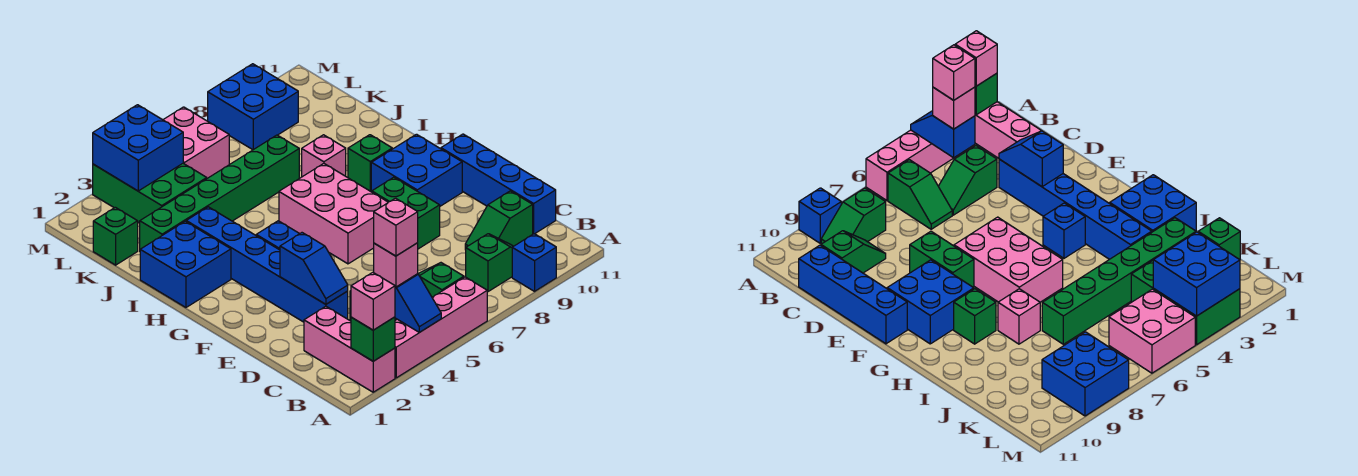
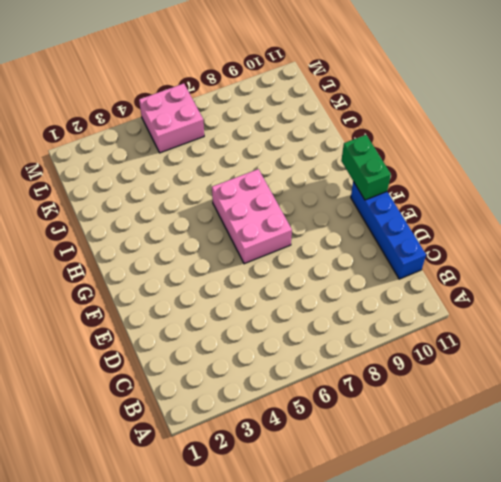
green 1x2 brick [341,135,391,200] -> green 1x2 brick moved to [372,177,440,249]
none -> pink 1x3 brick [304,306,395,392]
none -> pink 1x4 brick [395,277,487,378]
none -> blue 1x1 brick [512,234,556,291]

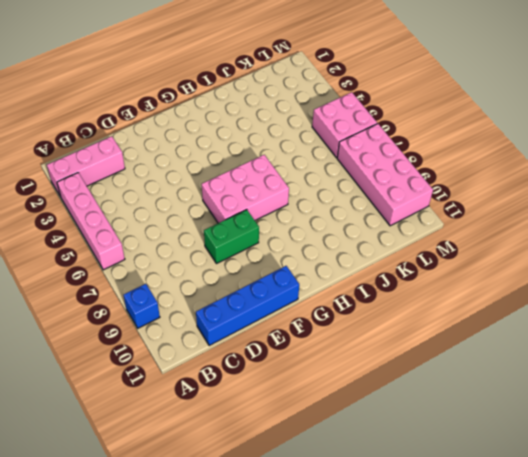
pink 2x4 brick [337,124,433,226] -> blue 2x2 brick [208,64,298,150]
none -> green 1x2 slope [418,263,464,297]
none -> green 1x2 slope [466,234,513,292]
none -> green 1x2 slope [938,146,997,215]

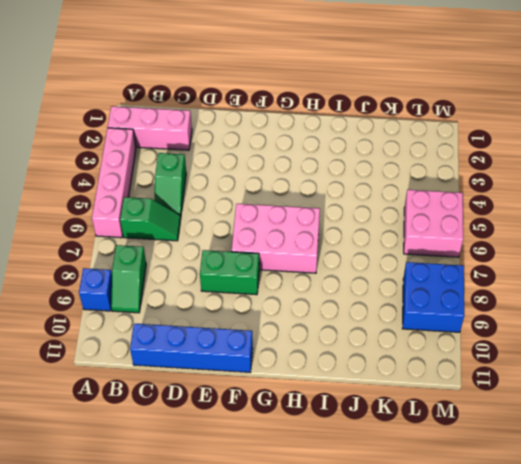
none -> green 1x2 slope [465,191,533,250]
none -> blue 1x6 brick [186,207,348,322]
none -> blue 2x2 brick [371,134,462,206]

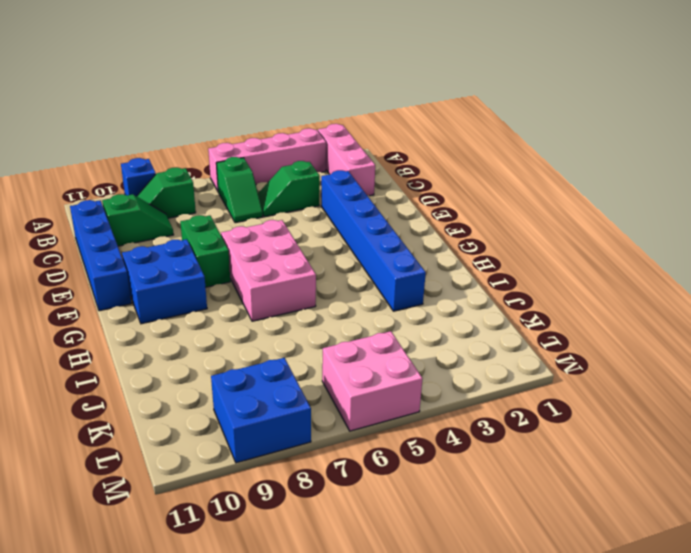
none -> blue 1x1 brick [256,221,299,250]
none -> blue 2x2 brick [140,221,231,307]
none -> green 1x1 brick [348,135,392,191]

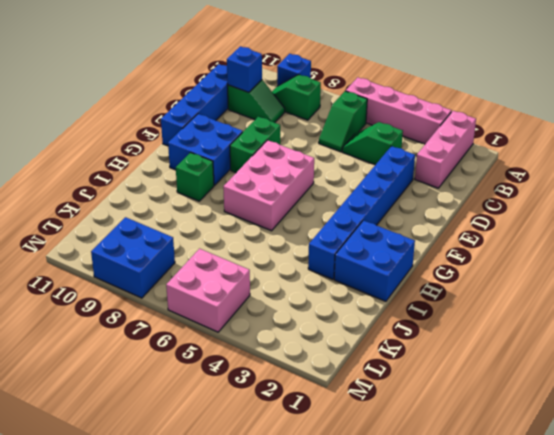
blue 1x1 brick [227,46,262,92] -> blue 1x1 brick moved to [256,221,299,250]
none -> pink 1x1 brick [302,135,346,177]
none -> green 1x6 brick [140,135,299,249]
none -> green 1x1 brick [93,207,138,265]

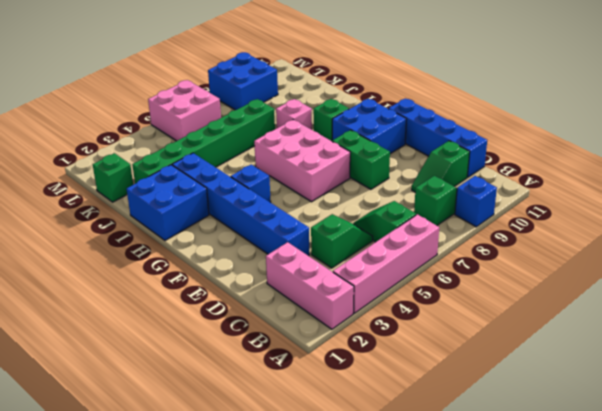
none -> green 2x3 brick [93,164,207,223]
none -> green 1x1 brick [351,317,395,361]
none -> blue 1x2 slope [395,274,441,332]

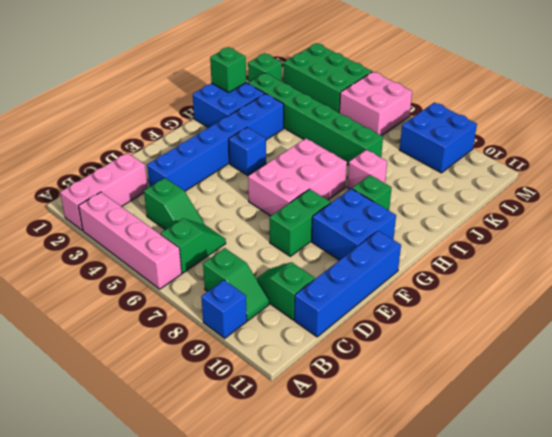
green 1x1 brick [210,47,246,92] -> green 1x1 brick moved to [351,317,395,361]
green 2x3 brick [283,43,372,113] -> green 2x3 brick turned to [93,164,207,223]
none -> blue 1x2 slope [395,274,441,332]
none -> blue 1x2 slope [280,233,348,304]
none -> blue 2x2 brick [93,105,183,191]

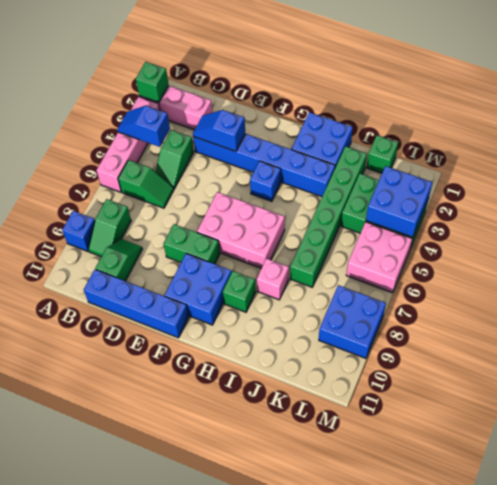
none -> pink 1x1 brick [351,272,395,330]
none -> pink 1x1 brick [374,243,418,287]
none -> pink 1x1 brick [374,198,418,256]

